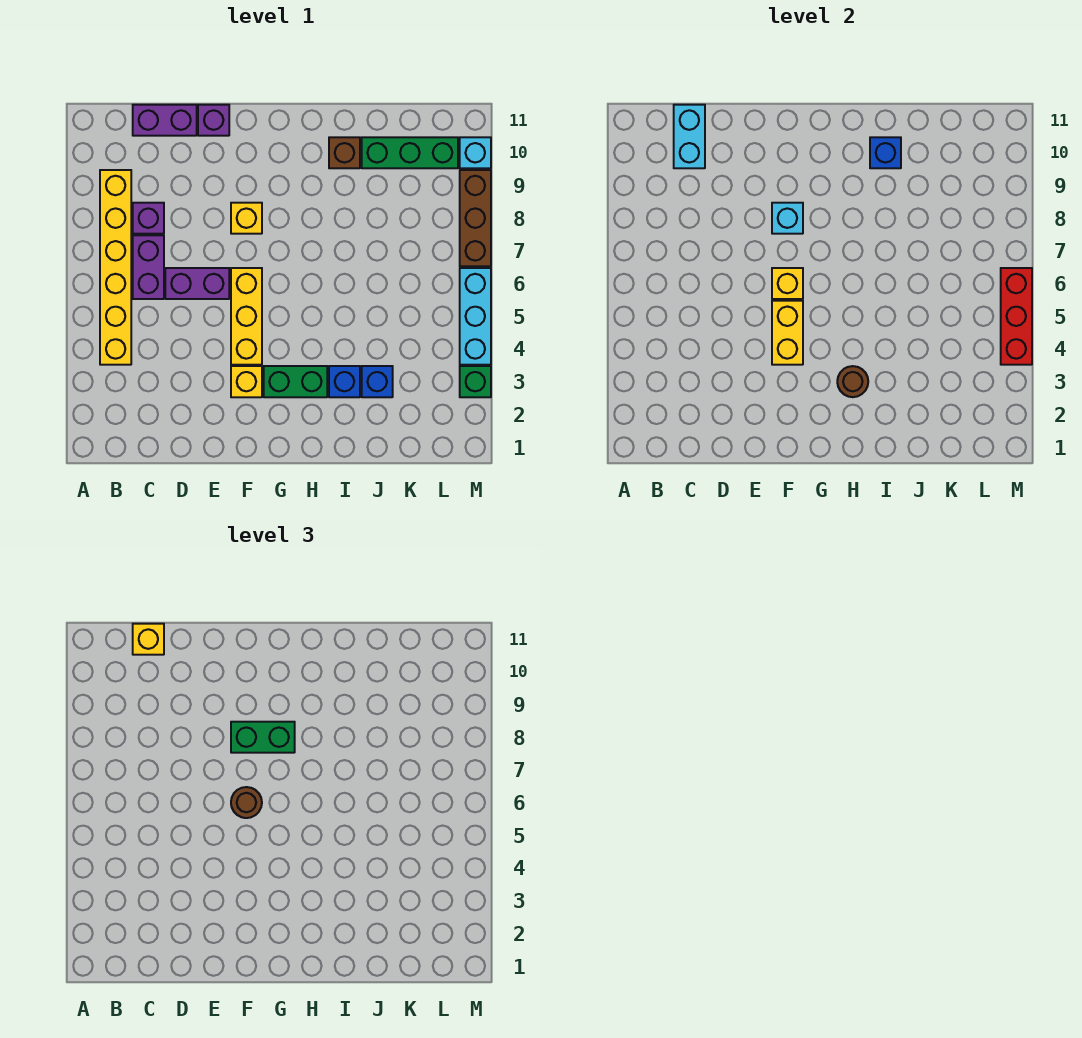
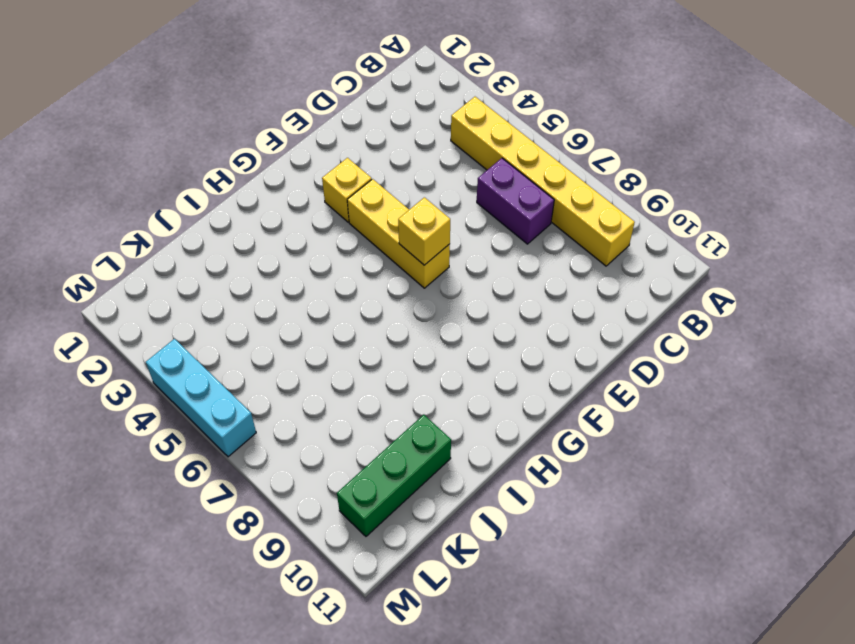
none -> purple 1x1 brick [133,203,164,234]
none -> purple 1x2 brick [133,105,197,136]
none -> purple 1x2 brick [165,268,229,299]

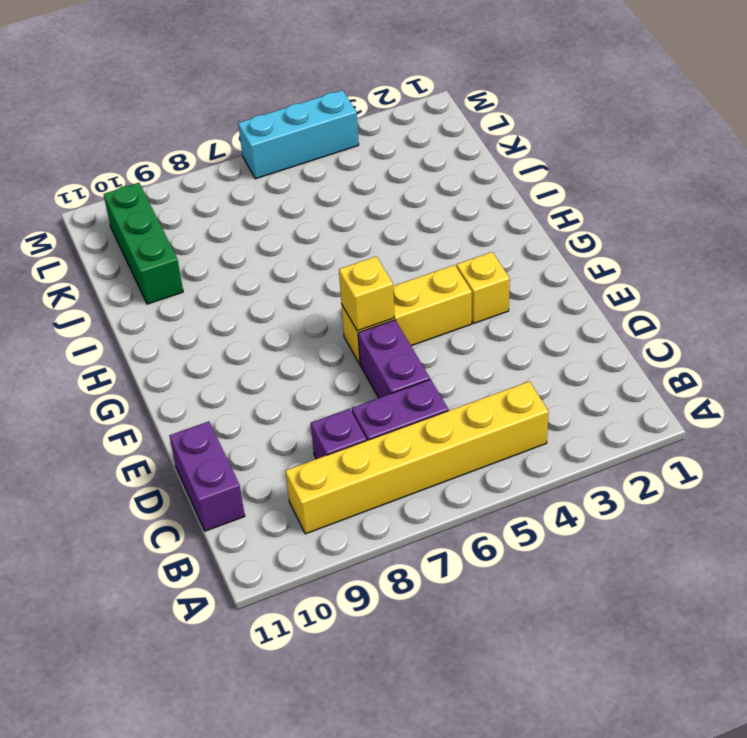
none -> purple 1x1 brick [198,105,229,136]
none -> yellow 1x1 brick [231,203,262,234]
none -> green 1x2 brick [264,366,327,397]

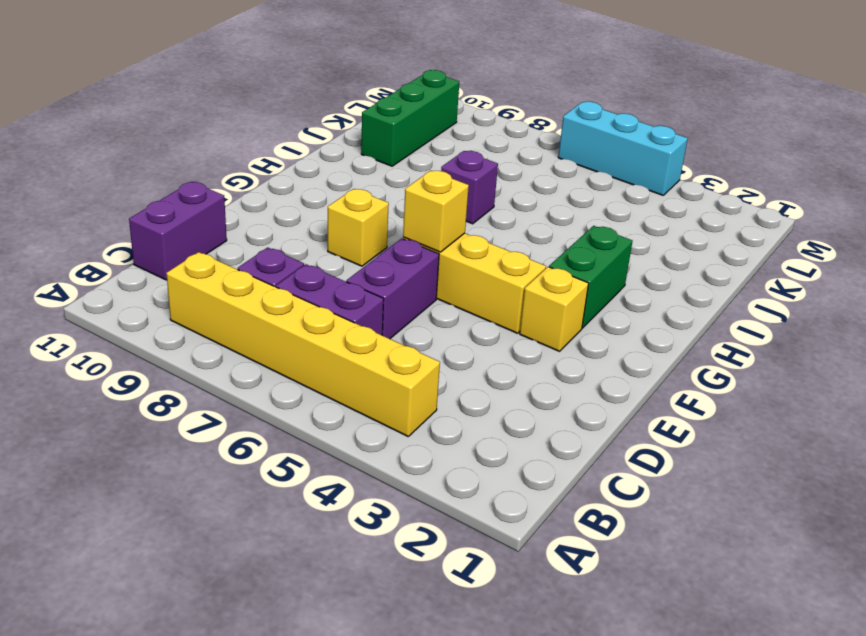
purple 1x1 brick [441,151,498,224] -> purple 1x1 brick moved to [198,105,229,136]
none -> blue 1x1 brick [329,366,360,397]
none -> brown 1x1 brick [329,137,360,168]
none -> blue 1x1 brick [362,366,393,397]

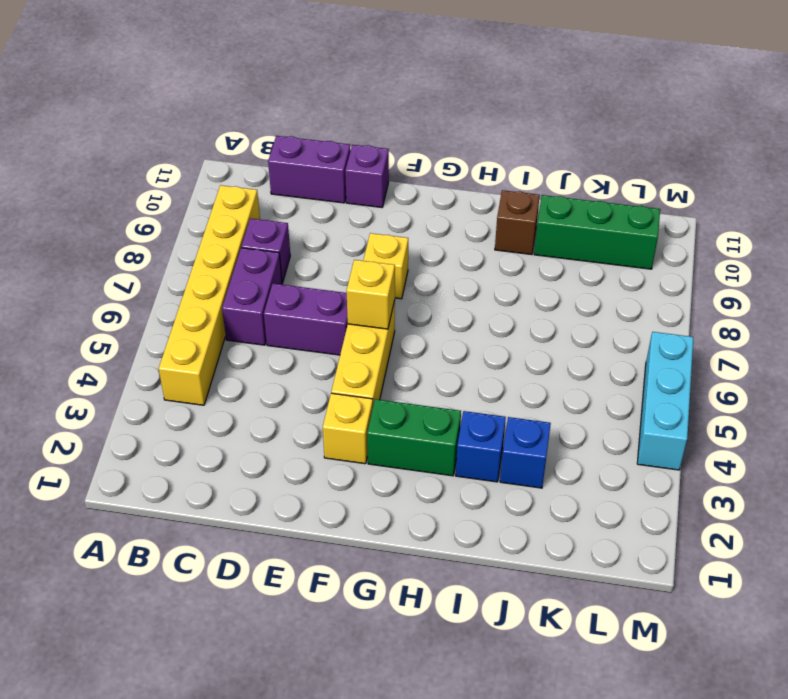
none -> green 1x1 brick [460,366,491,397]
none -> brown 1x3 brick [460,170,491,266]
none -> cyan 1x1 brick [460,137,491,168]

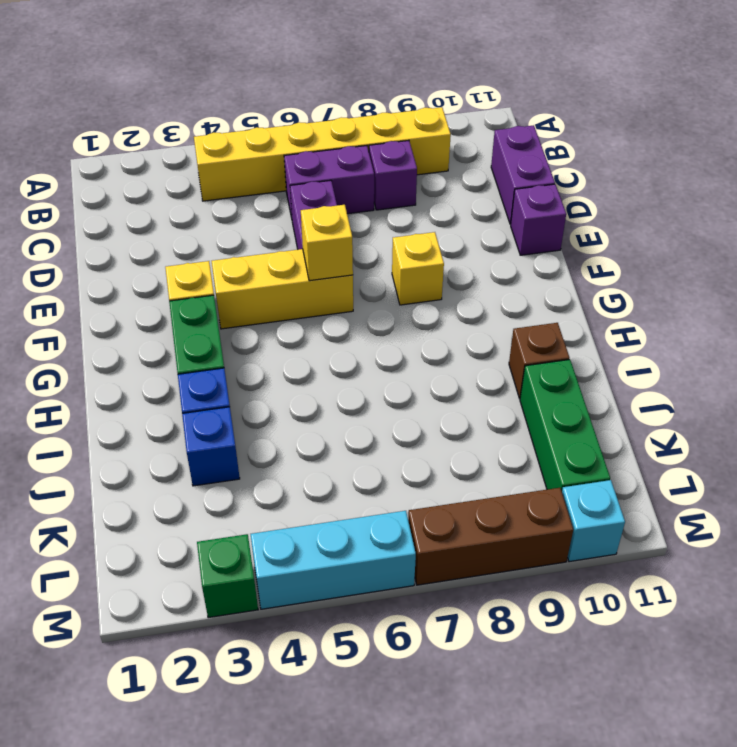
none -> cyan 1x2 brick [674,105,705,168]
none -> yellow 1x2 brick [772,301,803,365]
none -> cyan 1x1 brick [772,203,803,234]

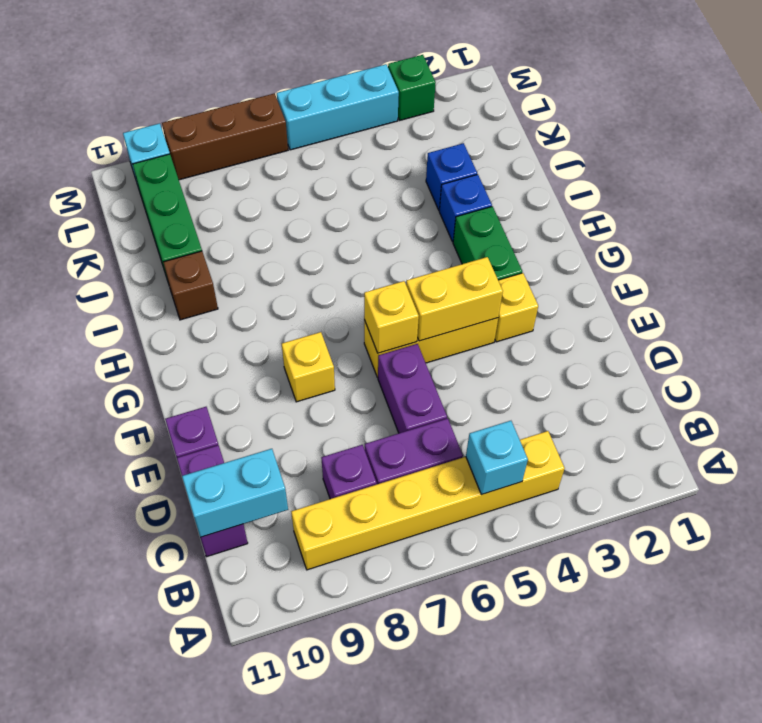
cyan 1x1 brick [466,421,528,495] -> cyan 1x1 brick moved to [772,203,803,234]
none -> brown 1x1 round brick [837,366,868,397]
none -> blue 1x1 brick [870,137,901,168]
none -> red 1x3 brick [1001,268,1032,365]

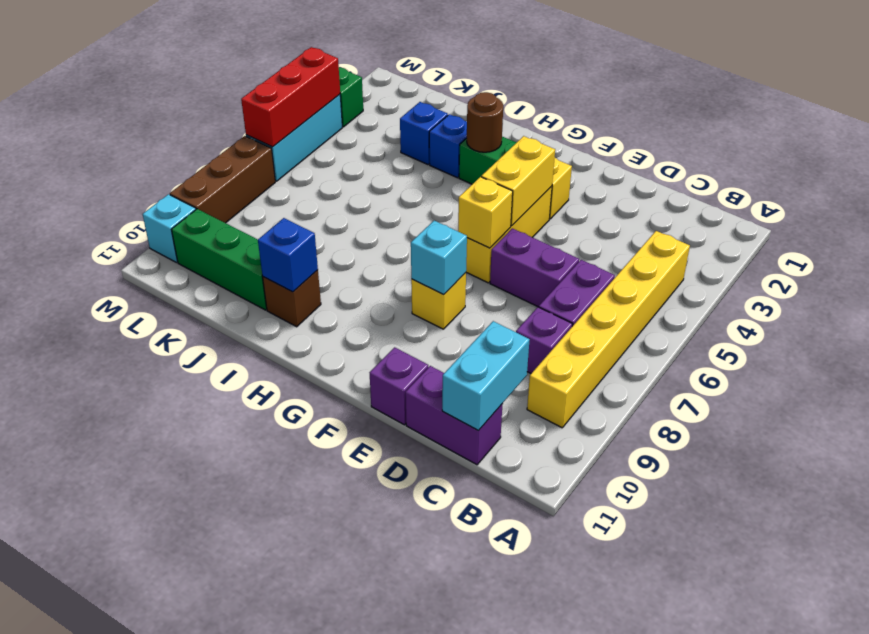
none -> yellow 1x1 brick [133,624,164,655]
none -> brown 1x1 round brick [231,787,262,818]
none -> green 1x2 brick [231,722,295,753]

